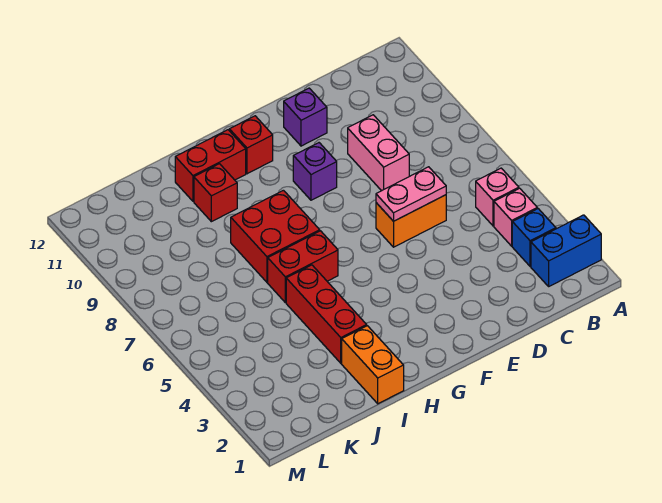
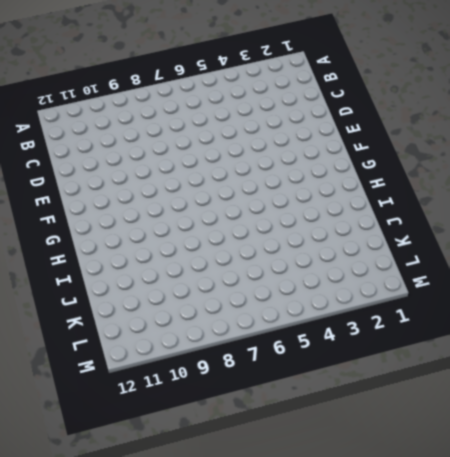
none -> blue 1x2 brick [531,215,601,286]
none -> blue 1x1 brick [512,209,556,266]
none -> pink 1x1 brick [494,188,537,246]

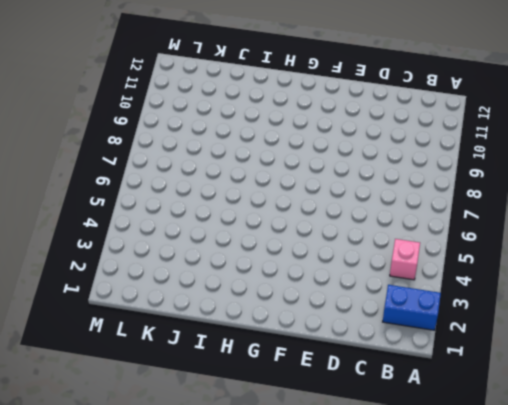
none -> blue 1x1 brick [512,209,556,266]
none -> pink 1x1 brick [476,168,519,226]
none -> orange 1x2 brick [376,195,446,247]

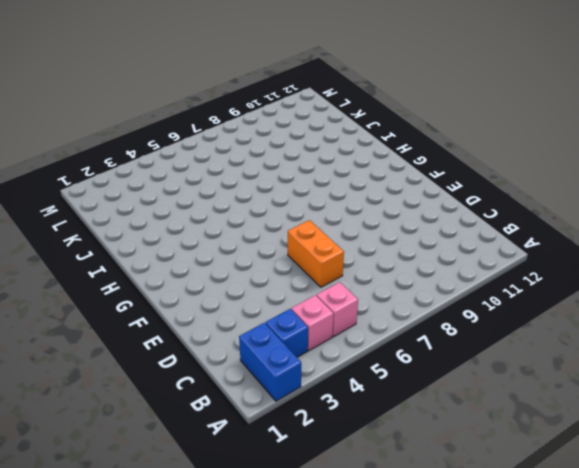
none -> pink 1x2 brick [348,115,409,191]
none -> purple 1x1 brick [284,88,327,146]
none -> purple 1x1 brick [293,143,337,200]

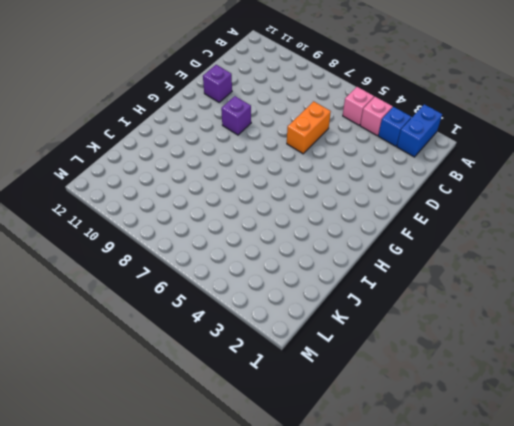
none -> pink 1x2 brick [348,115,409,191]
none -> red 1x1 brick [229,116,273,174]
none -> red 1x2 brick [268,231,338,303]

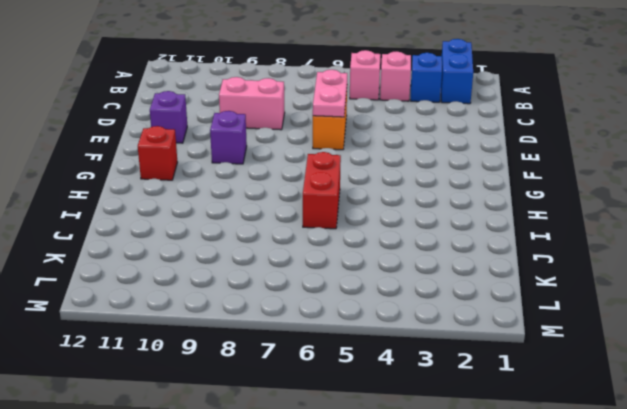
none -> red 2x2 brick [231,190,320,282]
none -> red 1x2 brick [175,130,246,201]
none -> orange 1x2 brick [342,326,404,404]

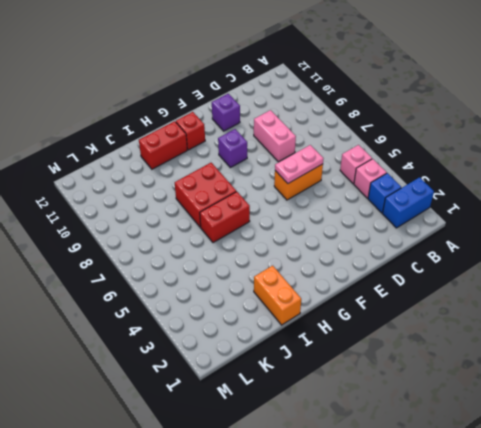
none -> red 1x3 brick [286,265,367,363]
none -> red 1x1 brick [194,164,237,222]

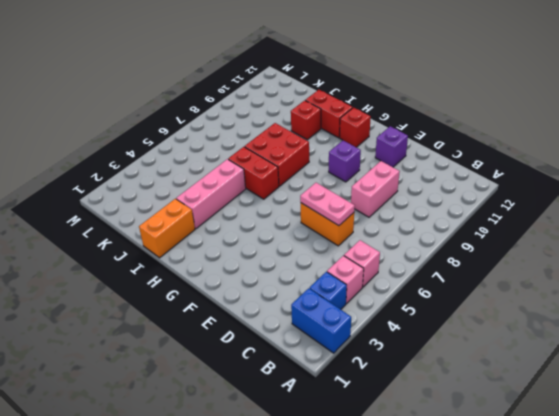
pink 1x3 brick [176,159,246,229] -> red 1x3 brick [286,265,367,363]

